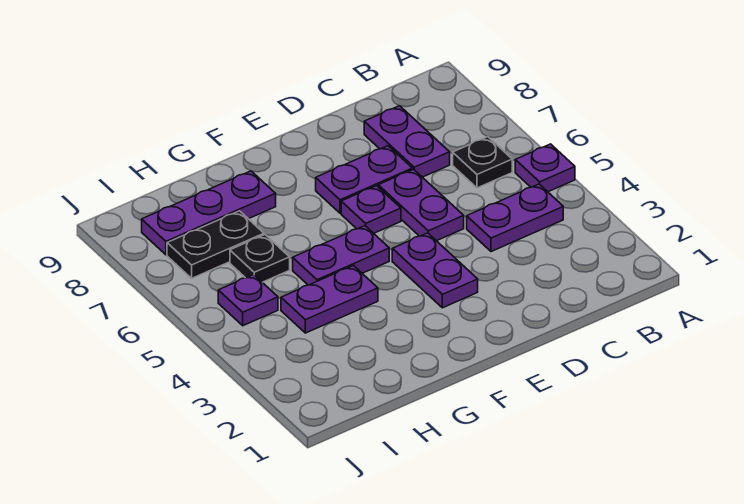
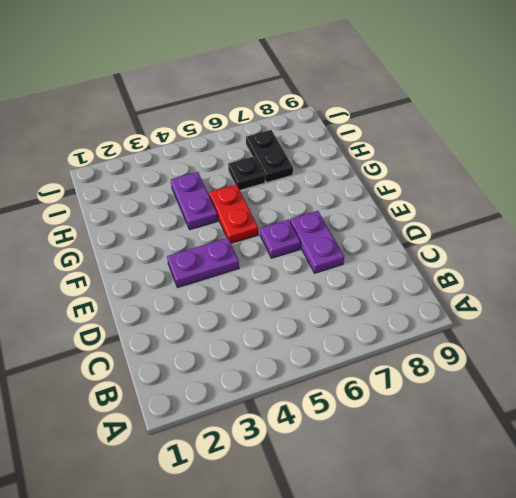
red 1x2 plate [209,184,258,243] -> purple 1x2 plate [293,226,389,285]
none -> purple 1x1 plate [515,144,575,192]
none -> purple 1x2 plate [467,184,563,252]
none -> black 1x1 plate [453,137,512,188]

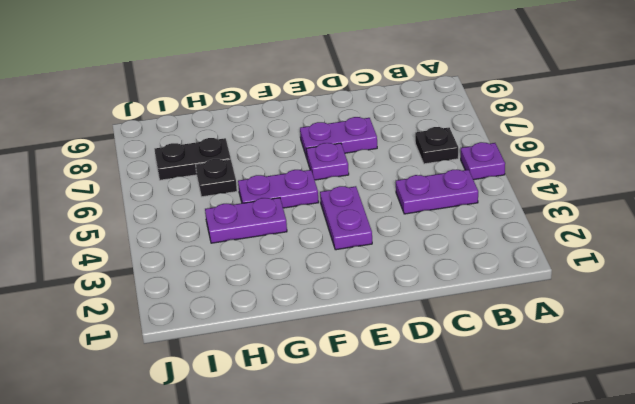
none -> purple 1x2 plate [364,106,450,177]
none -> purple 1x2 plate [378,169,464,241]
none -> purple 1x3 plate [142,171,276,255]

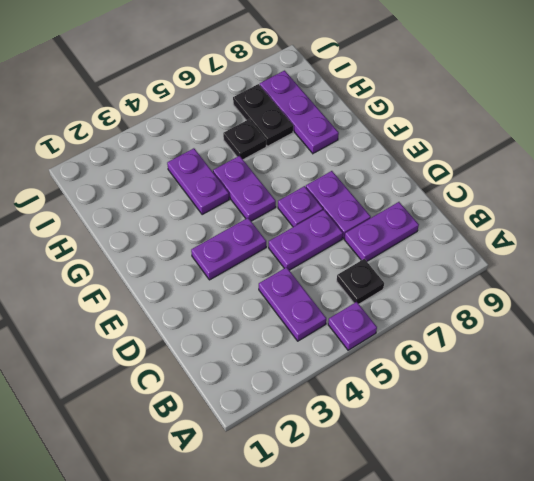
none -> purple 1x1 plate [218,275,278,326]

